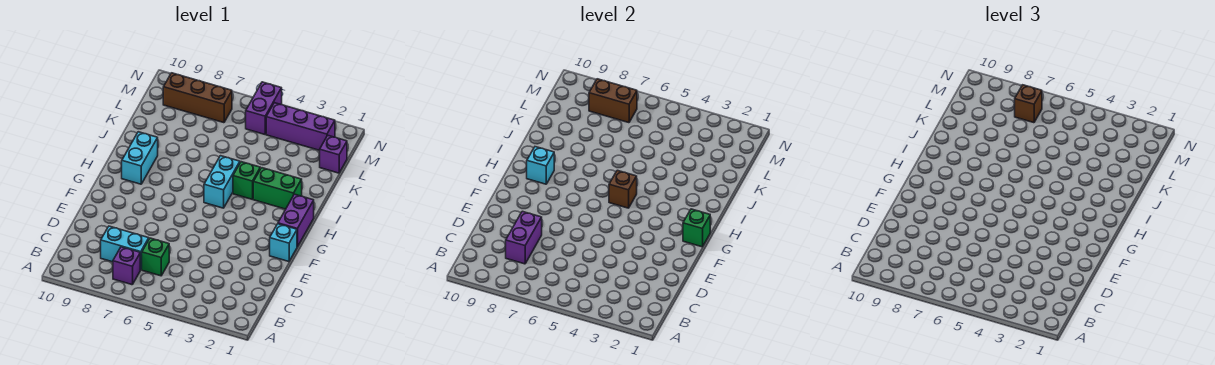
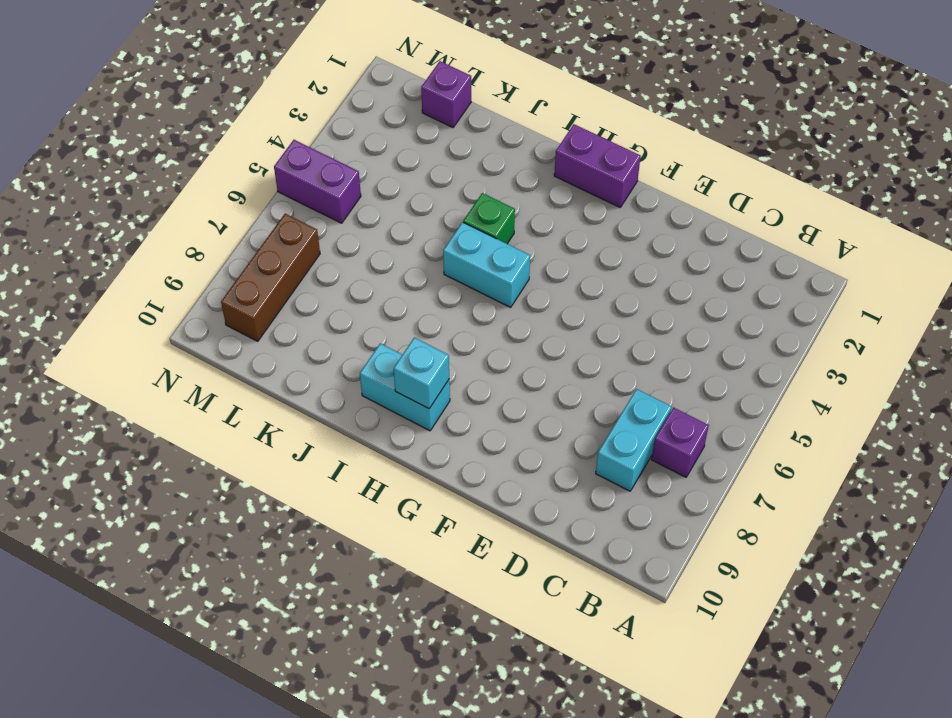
none -> green 1x1 brick [142,238,169,276]
none -> cyan 1x1 brick [270,224,297,262]
none -> green 1x2 brick [253,168,302,209]

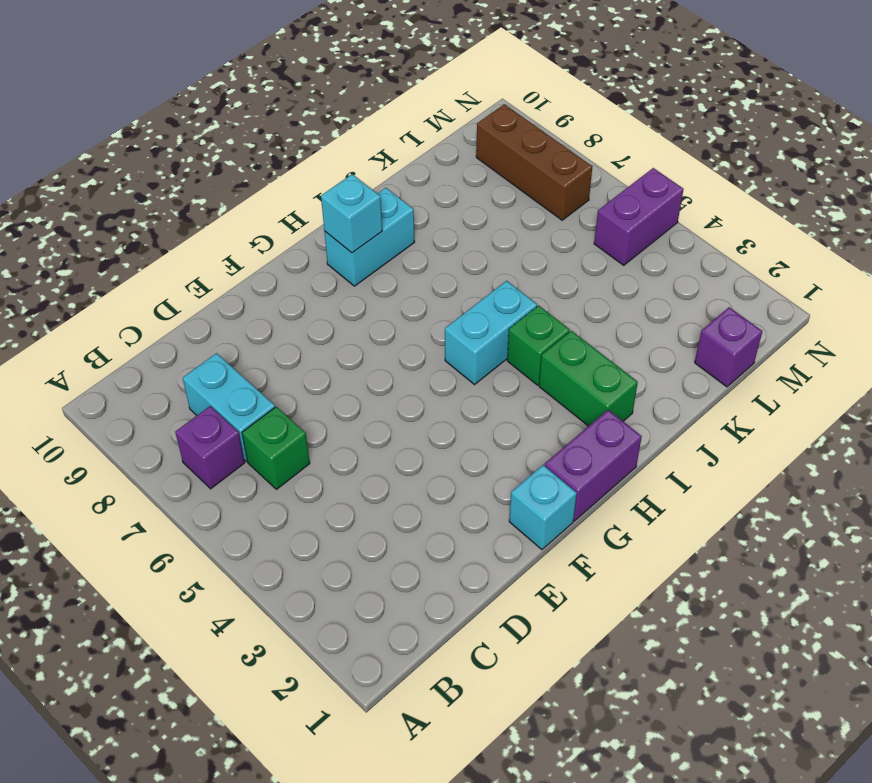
none -> purple 1x3 brick [266,103,335,150]
none -> purple 1x2 brick [506,211,542,264]
none -> green 1x1 brick [683,209,710,247]

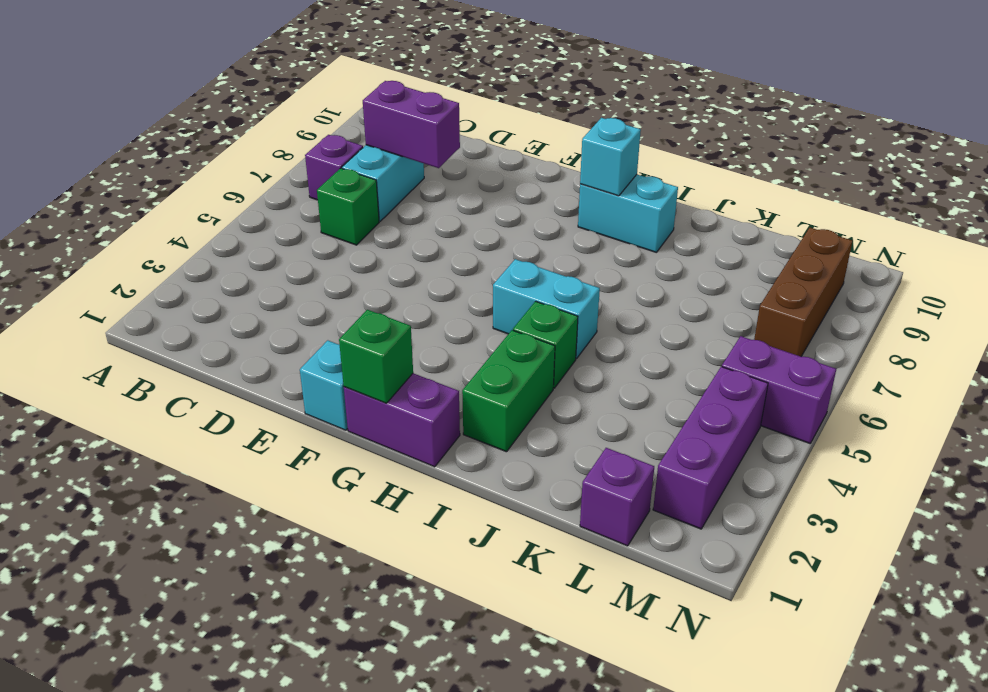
none -> brown 1x1 brick [609,170,637,208]
none -> brown 1x2 brick [589,79,637,123]
none -> brown 1x1 brick [1015,85,1042,123]

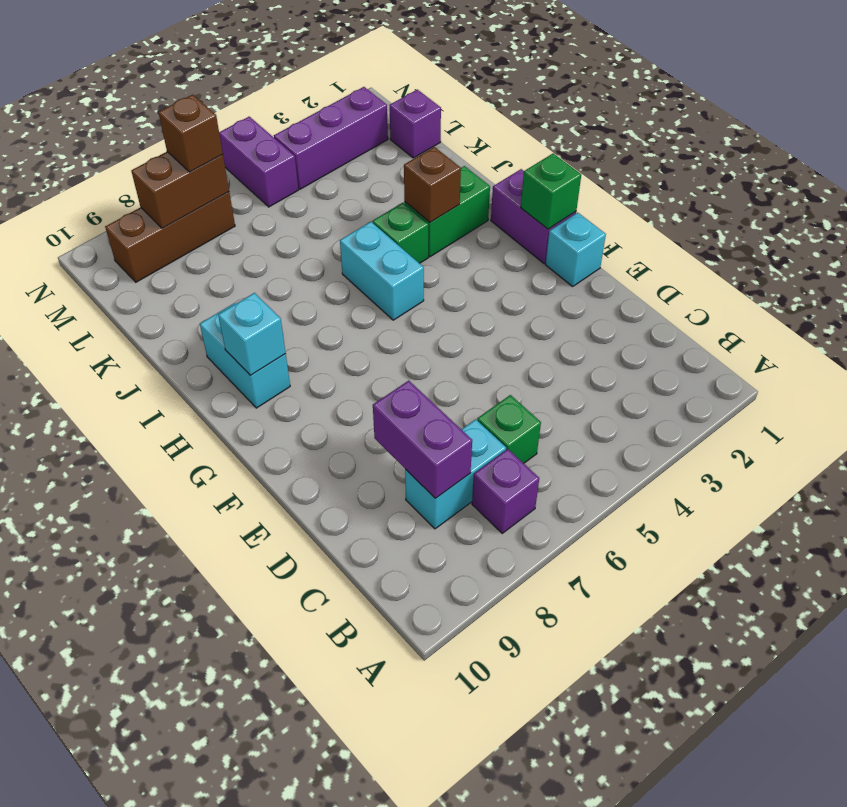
brown 1x1 brick [404,147,461,222] -> brown 1x1 brick moved to [609,170,637,208]

